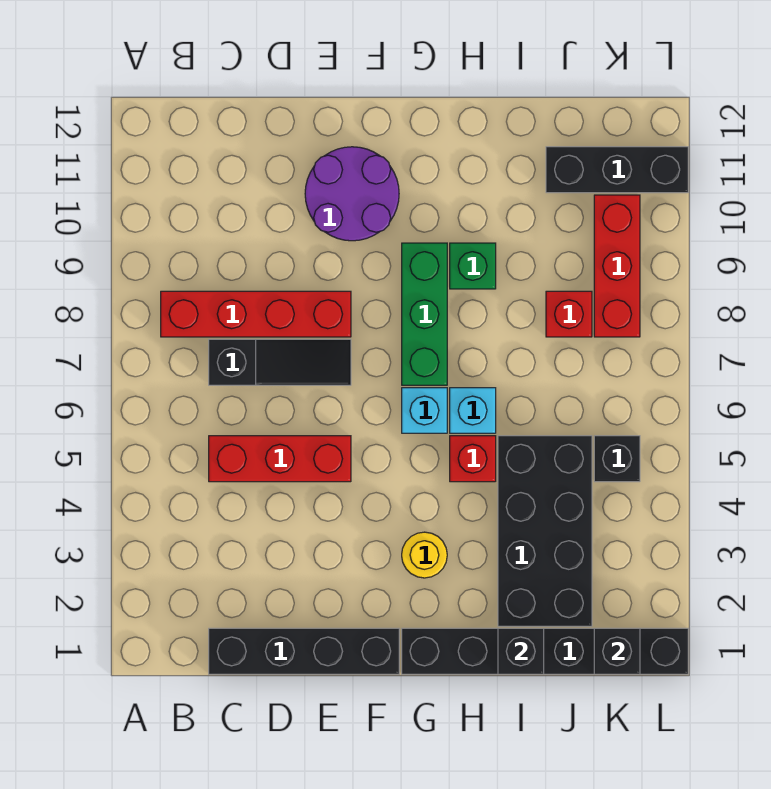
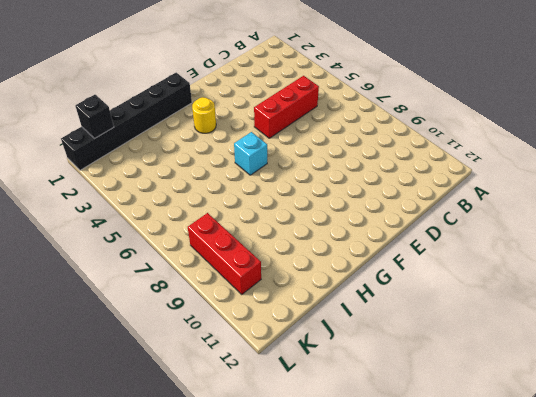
none -> red 1x4 brick [161,291,351,337]
none -> black 1x4 brick [209,628,399,674]
none -> black 1x3 slope [209,339,351,385]

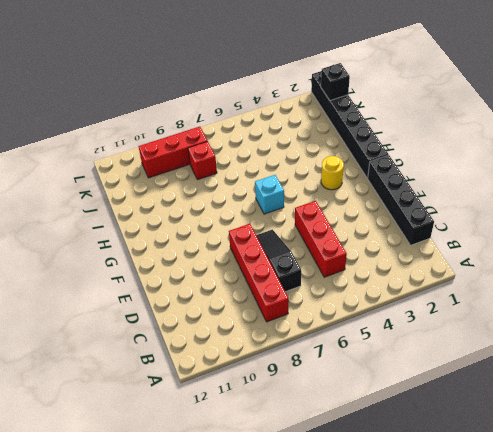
none -> purple 2x2 round brick [305,147,399,241]
none -> green 1x3 brick [402,243,447,385]
none -> red 1x1 brick [450,436,496,482]

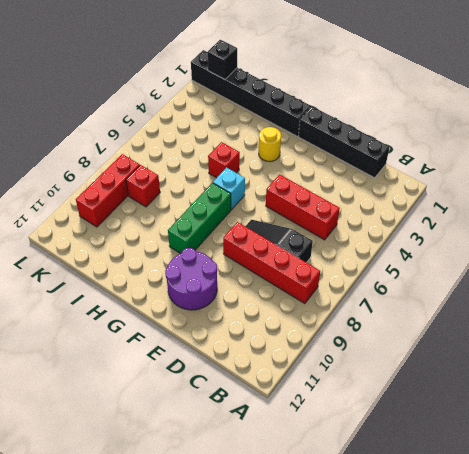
none -> cyan 1x1 brick [450,388,496,433]
none -> green 1x1 brick [450,243,496,289]
none -> black 2x4 brick [498,436,592,626]

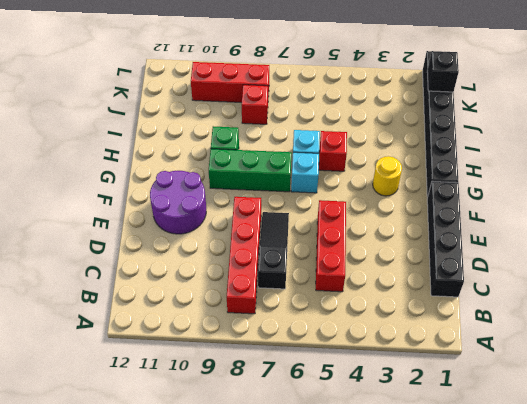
none -> black 2x4 brick [498,436,592,626]
none -> black 1x3 brick [546,147,688,193]
none -> black 1x1 brick [594,436,640,482]

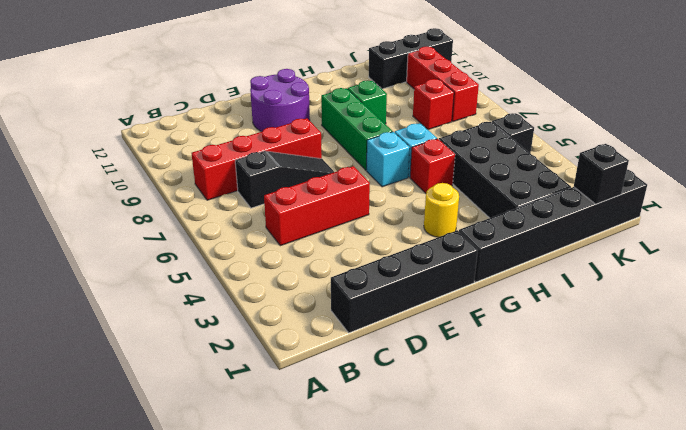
none -> black 1x1 brick [498,628,544,674]

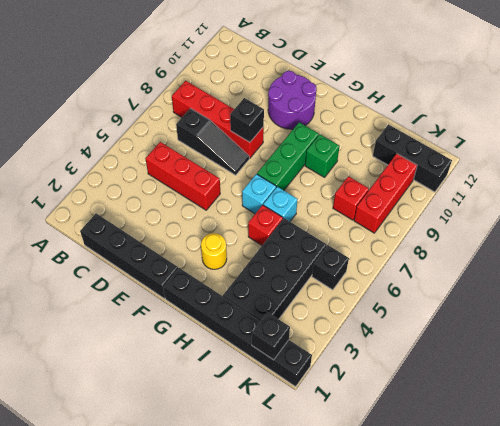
black 1x1 brick [230,98,264,142] -> black 1x1 brick moved to [498,628,544,674]

